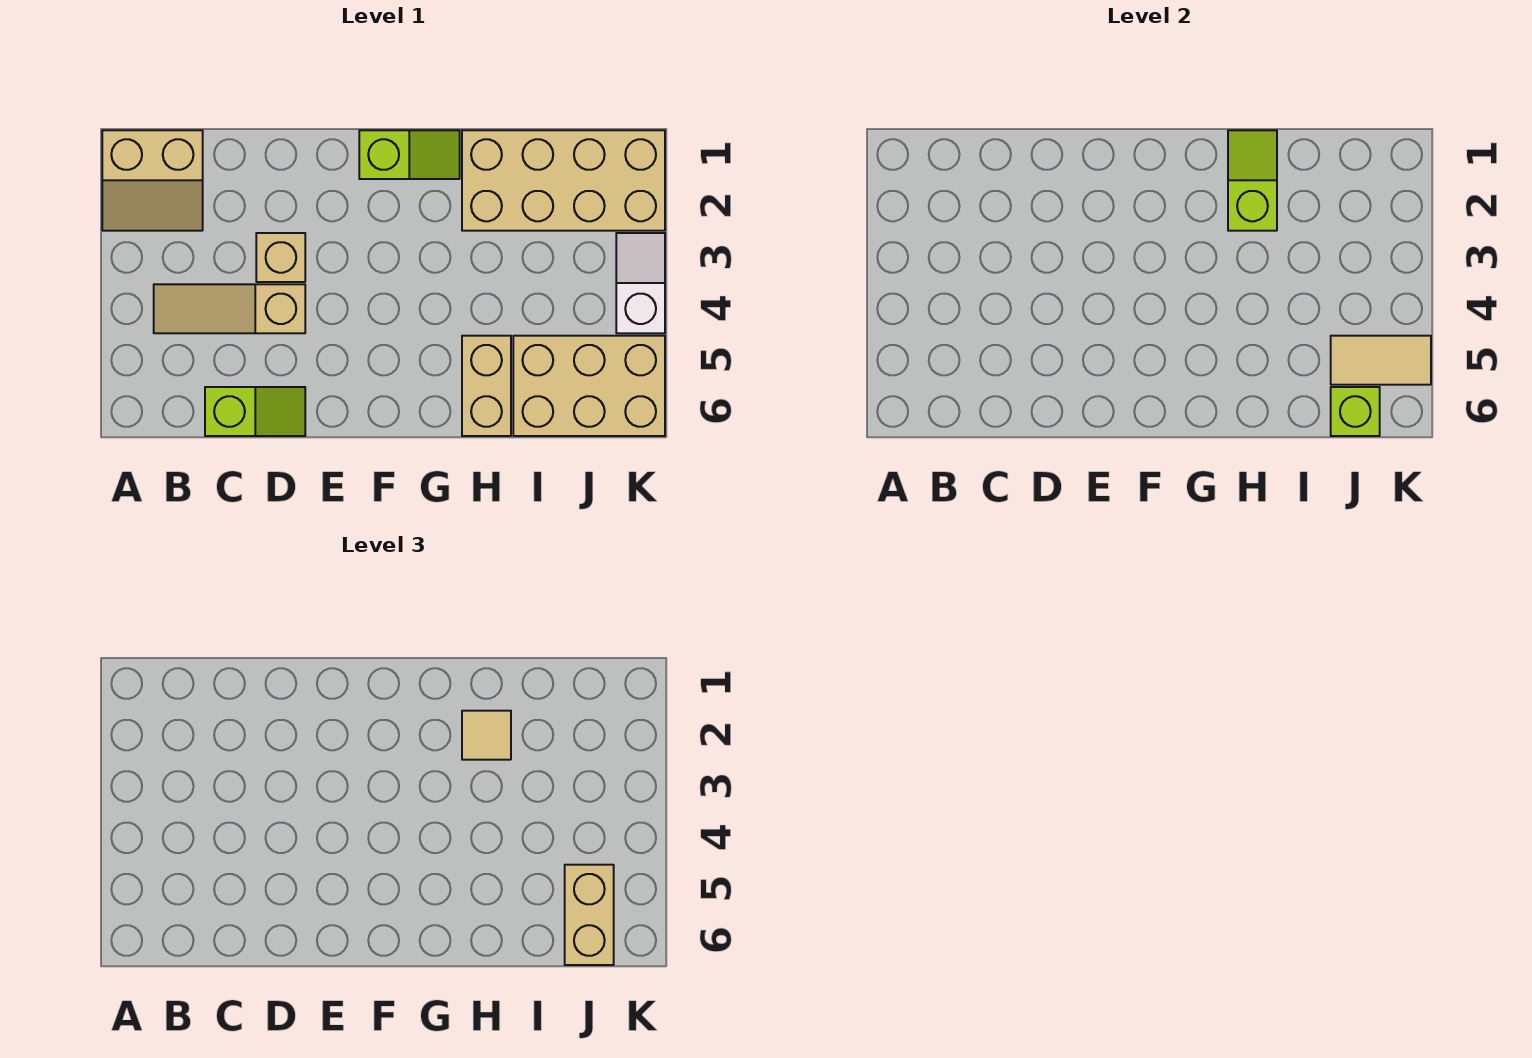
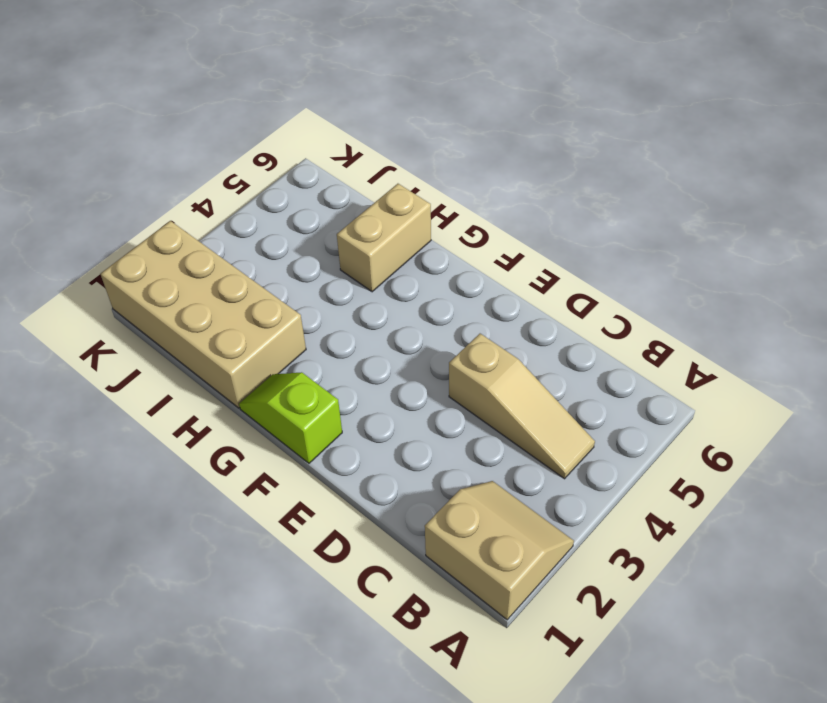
none -> lime 1x2 slope [205,387,305,436]
none -> tan 1x1 brick [256,233,305,282]
none -> tan 2x3 brick [513,336,665,436]

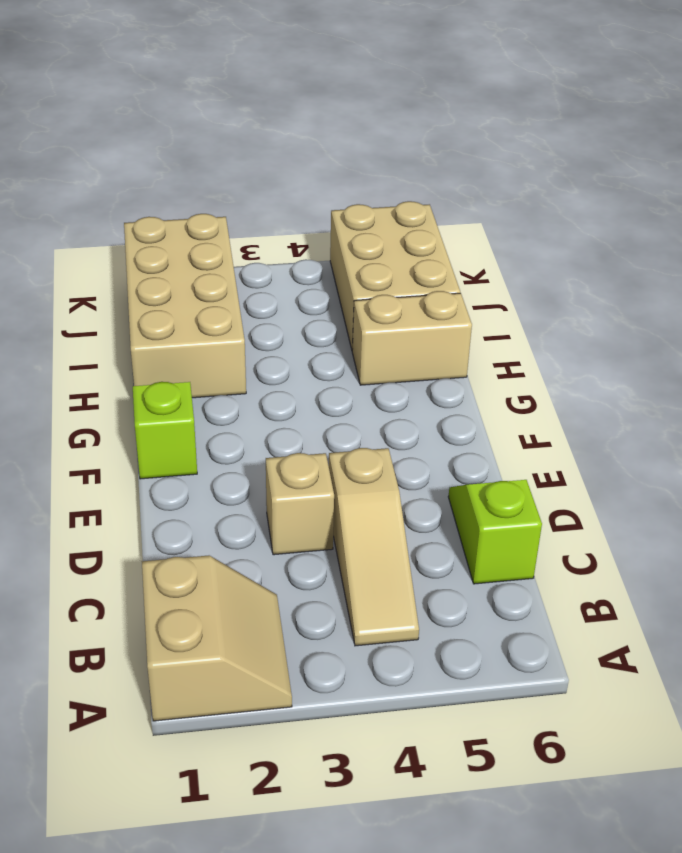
none -> white 1x2 slope [616,233,665,333]
none -> lime 1x2 slope [1228,130,1277,231]
none -> tan 1x2 tile [1331,336,1431,385]

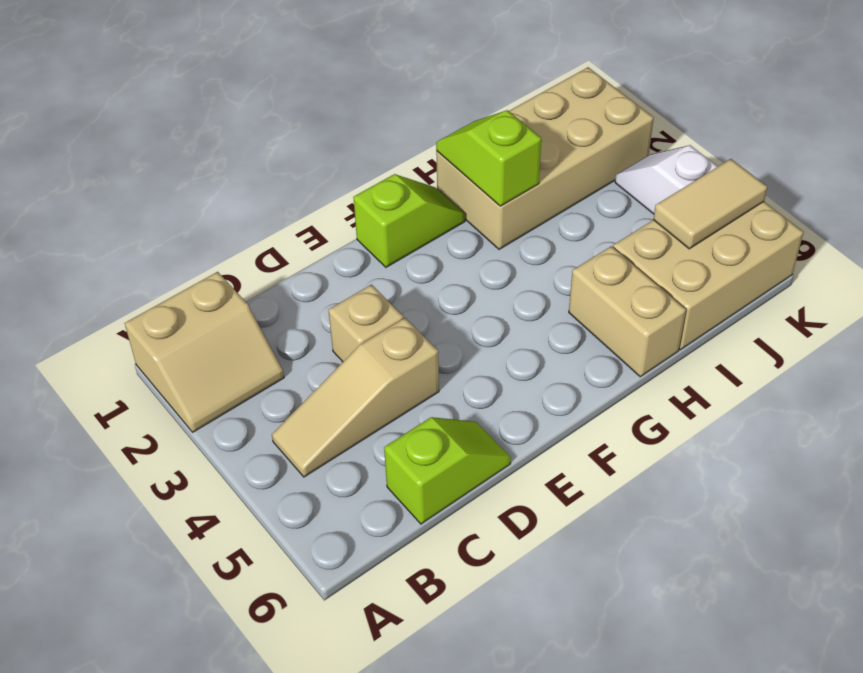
none -> lime 1x1 brick [1331,387,1380,436]
none -> tan 1x1 tile [462,711,511,760]
none -> tan 1x2 brick [565,865,614,965]

